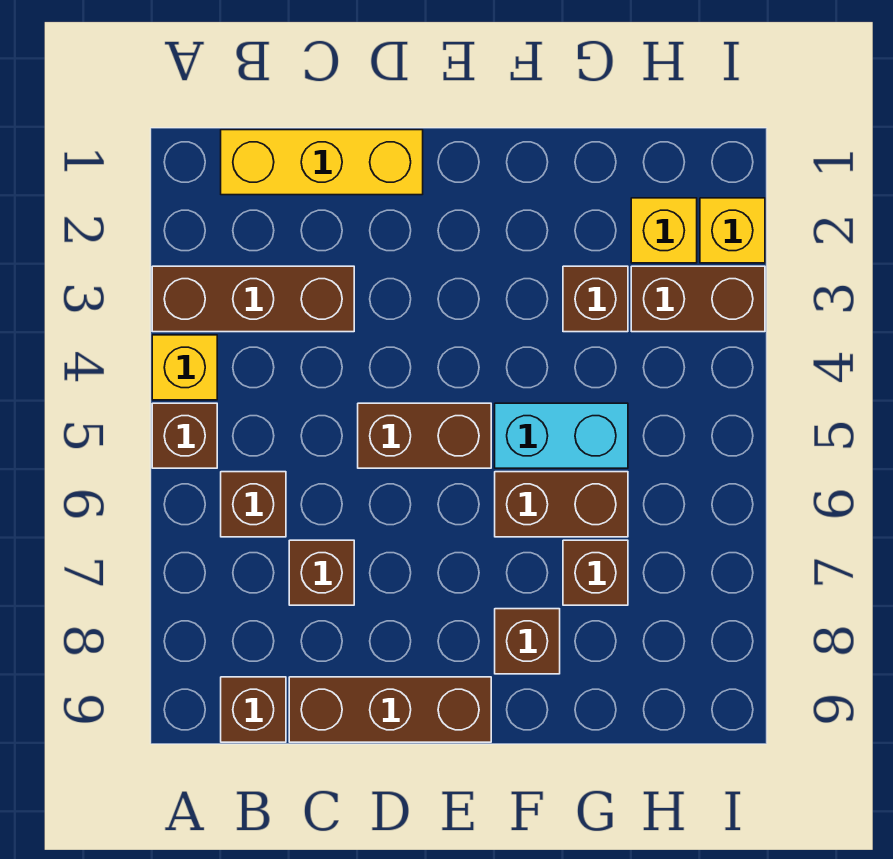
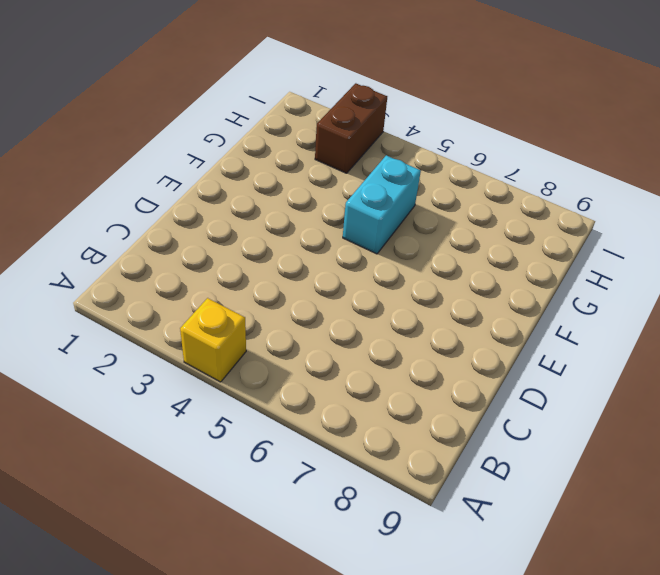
none -> brown 1x3 brick [152,266,354,332]
none -> brown 1x1 brick [152,403,217,468]
none -> yellow 1x3 brick [221,130,423,195]

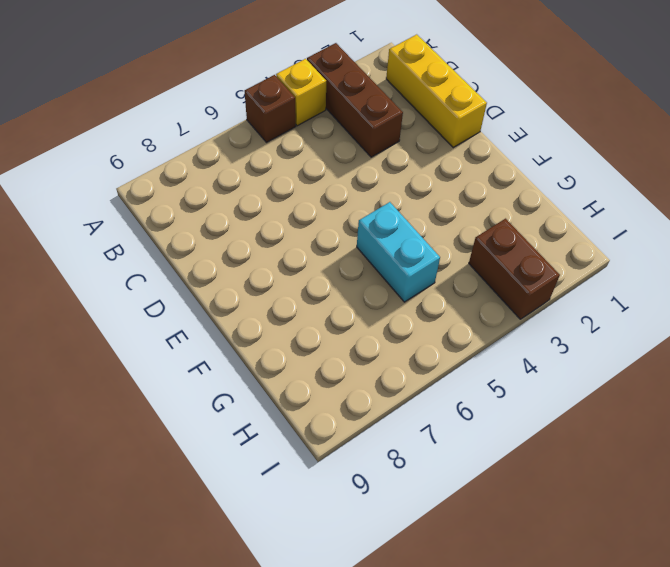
none -> brown 1x1 brick [221,472,286,537]
none -> brown 1x1 brick [221,677,286,742]
none -> brown 1x1 brick [289,540,354,605]

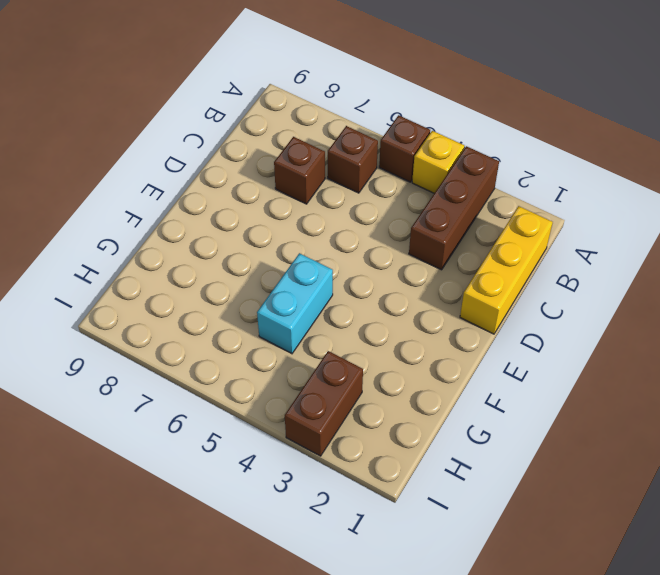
none -> brown 1x1 brick [221,677,286,742]
none -> brown 1x3 brick [289,677,491,742]
none -> brown 1x2 brick [358,403,491,468]

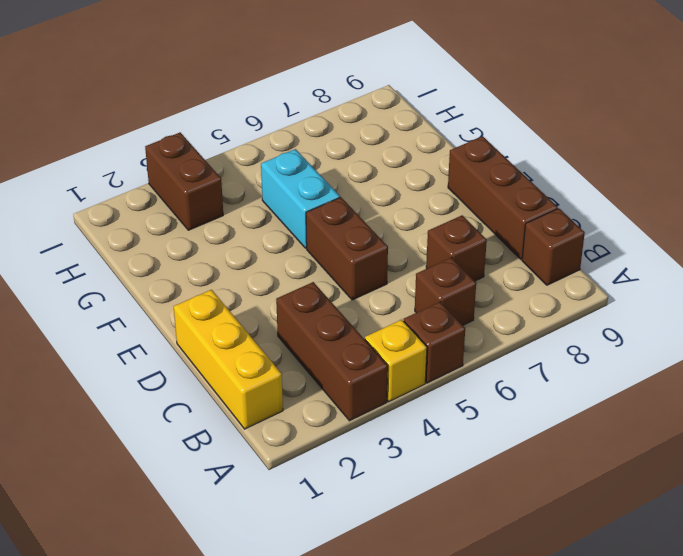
none -> brown 1x2 brick [495,472,628,537]
none -> brown 1x1 brick [495,609,560,674]
none -> brown 1x1 brick [563,266,628,332]

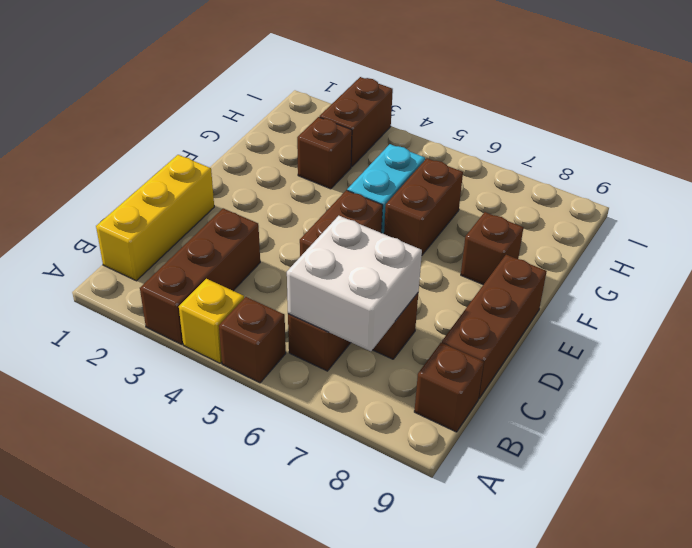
white 2x2 brick [287,216,422,351] -> none
none -> brown 1x1 brick [563,540,628,605]
none -> yellow 1x1 brick [631,198,697,263]
none -> yellow 1x1 brick [700,198,765,263]

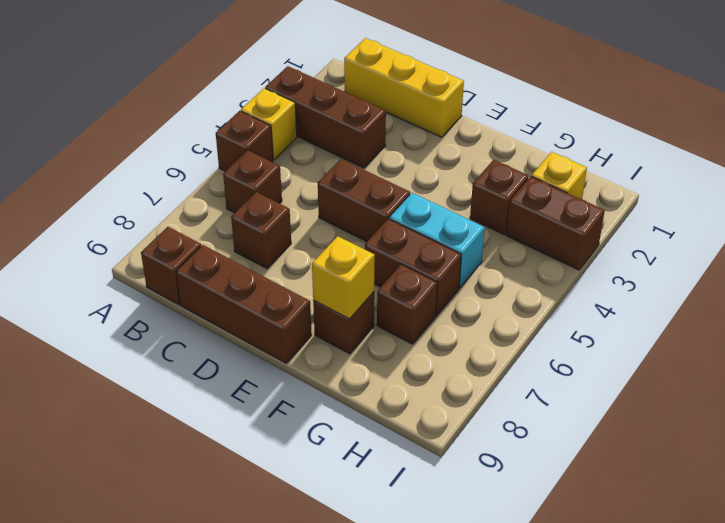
yellow 1x1 brick [312,236,375,319] -> yellow 1x1 brick moved to [700,198,765,263]

